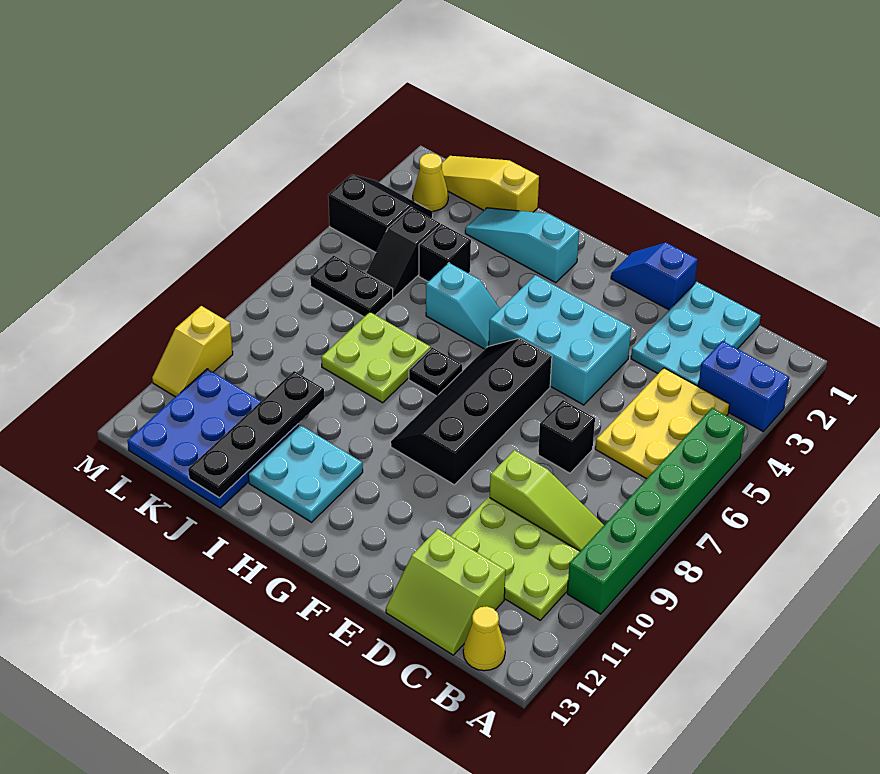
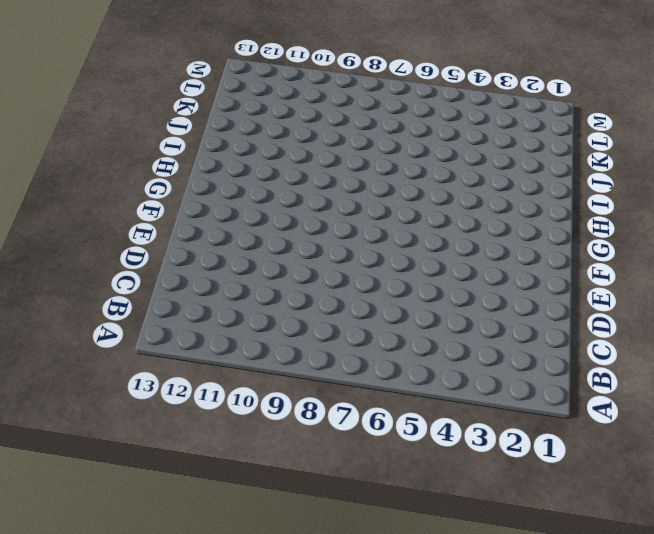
none -> blue 1x2 brick [698,341,789,431]
none -> green 1x6 brick [567,408,745,614]
none -> yellow 2x3 plate [595,368,730,479]

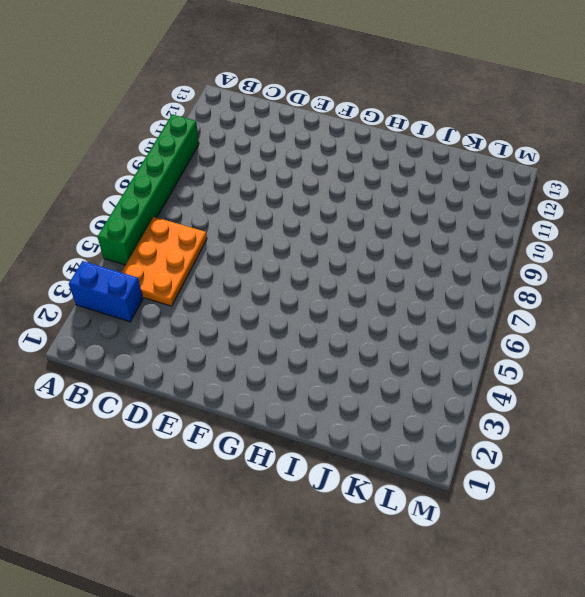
orange 2x3 plate [121,217,207,306] -> yellow 2x3 plate [595,368,730,479]
none -> lime 1x3 slope [490,450,604,551]
none -> lime 2x3 plate [451,497,580,620]
none -> yellow 1x1 cone [463,606,505,671]

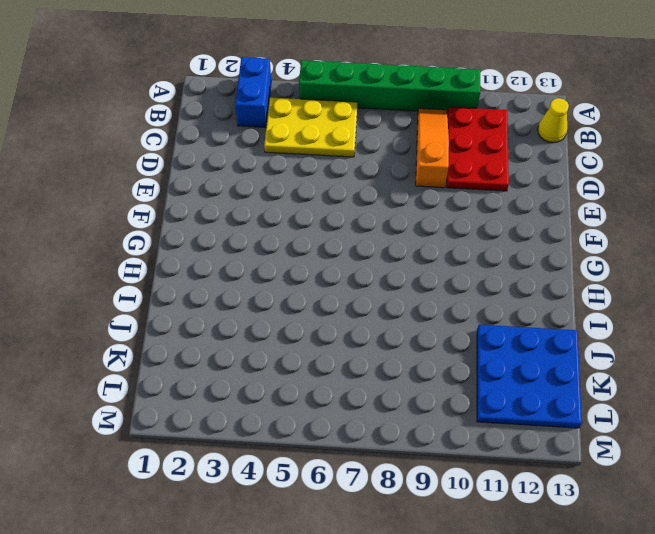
orange 1x3 slope [416,108,449,188] -> lime 1x3 slope [490,450,604,551]
red 2x3 plate [447,107,509,191] -> lime 2x3 plate [451,497,580,620]
none -> cyan 2x3 plate [631,282,761,386]
none -> lime 2x2 slope [386,529,506,655]
none -> black 1x1 brick [538,400,595,473]

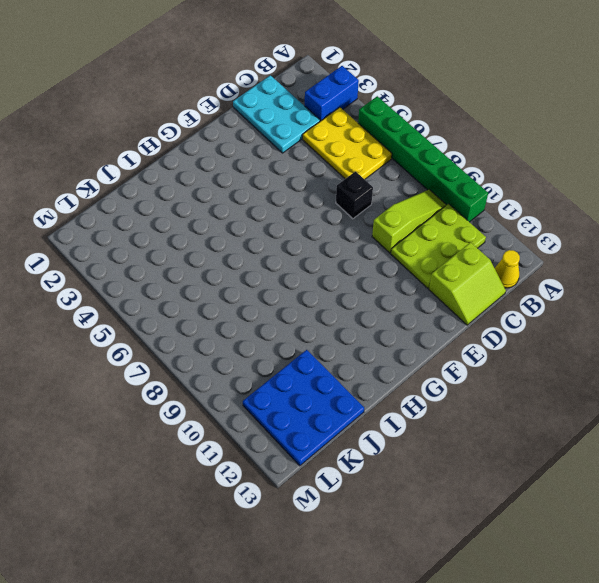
none -> blue 1x2 slope [611,243,698,310]
none -> cyan 2x3 brick [489,275,631,405]
none -> black 2x4 slope [391,338,552,485]

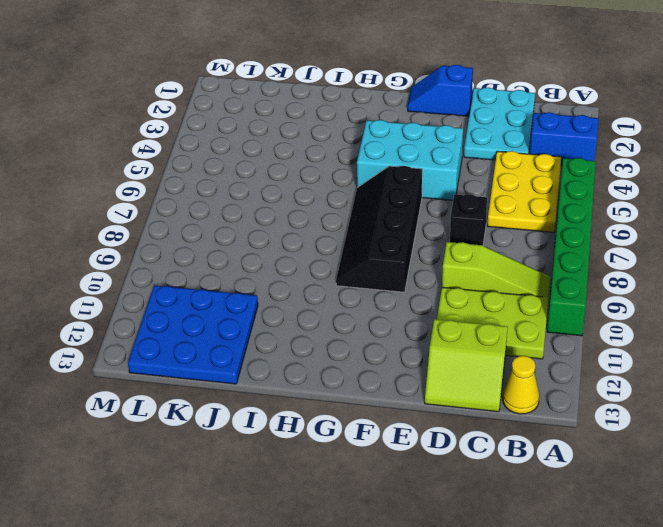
none -> cyan 1x3 slope [465,208,579,283]
none -> cyan 1x2 slope [426,263,500,349]
none -> black 1x1 plate [409,348,462,396]

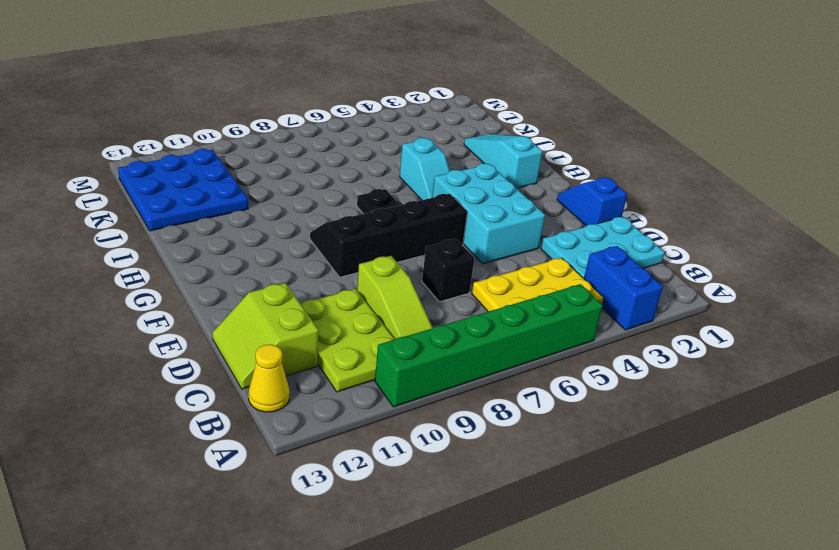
none -> cyan 2x2 plate [248,425,363,522]
none -> lime 2x2 plate [321,312,431,403]
none -> yellow 1x3 slope [442,156,539,212]

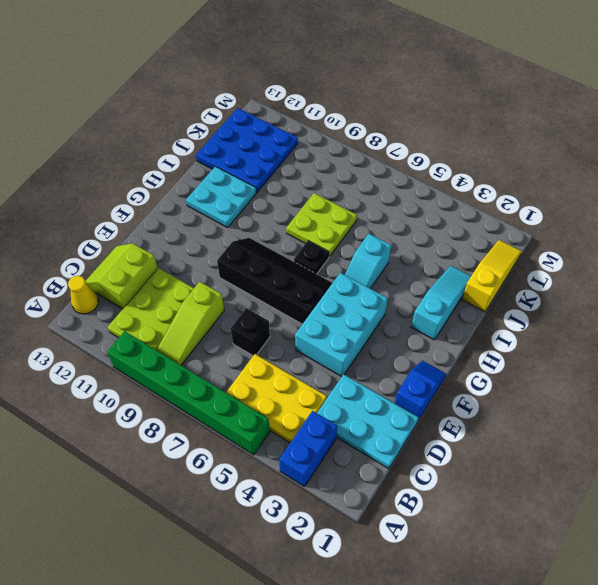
none -> black 1x1 brick [419,224,471,282]
none -> black 1x2 slope [366,207,440,298]
none -> black 1x2 plate [310,255,393,317]

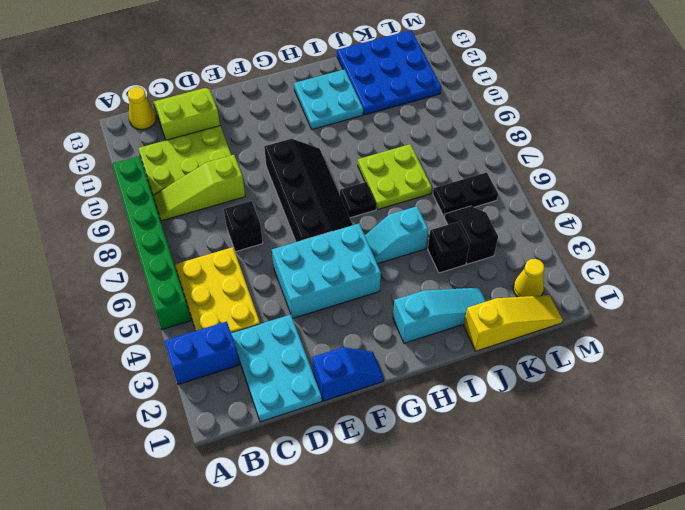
none -> black 2x2 slope [328,174,433,252]
none -> yellow 1x2 slope [152,306,233,397]
none -> black 1x4 plate [188,371,324,498]

